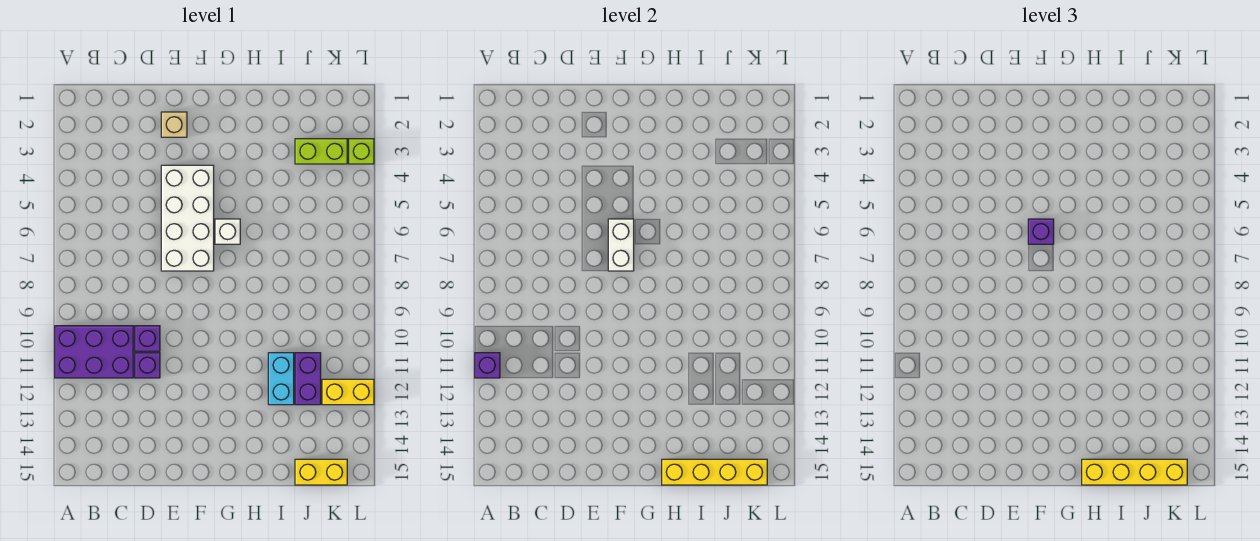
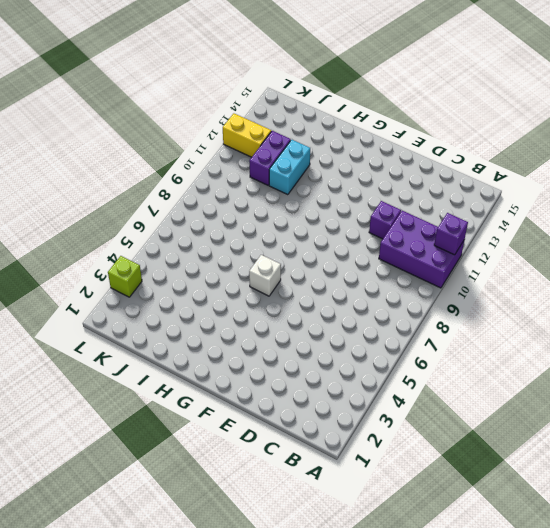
none -> purple 1x1 brick [135,326,160,351]
none -> tan 1x1 brick [161,112,187,137]
none -> white 2x4 brick [161,165,214,271]

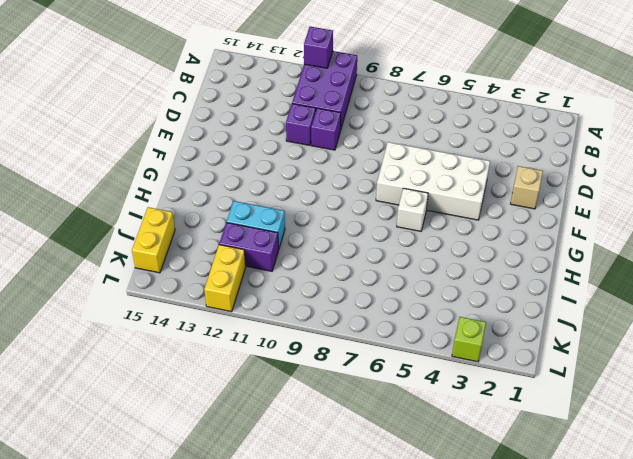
none -> lime 1x2 brick [295,139,347,164]
none -> white 1x2 brick [608,219,634,271]
none -> yellow 1x4 brick [662,459,767,485]

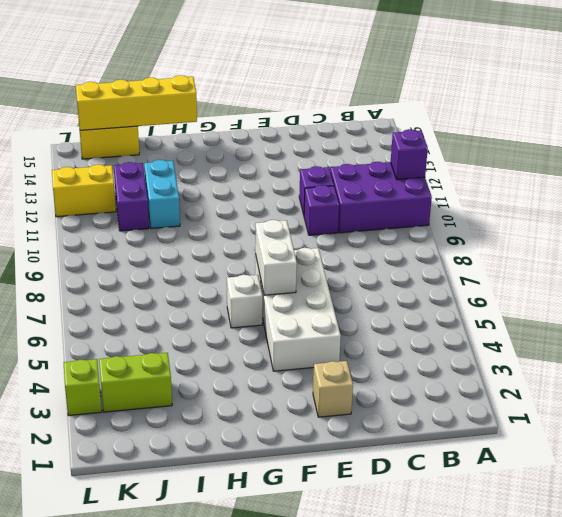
none -> purple 1x1 brick [1028,219,1054,244]
none -> yellow 1x4 brick [1082,459,1187,485]

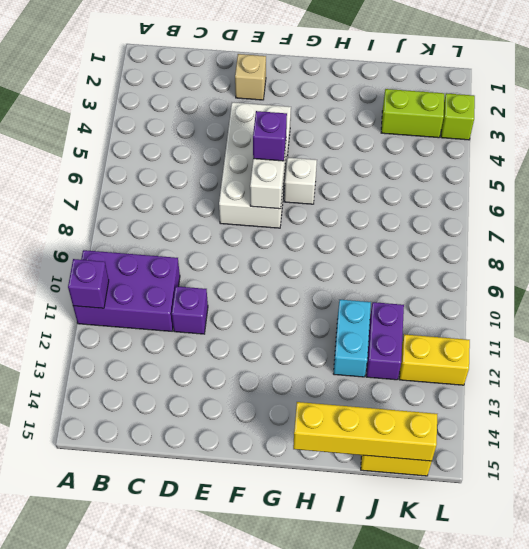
none -> purple 1x1 brick [135,326,160,351]
none -> yellow 1x4 brick [1082,459,1187,485]

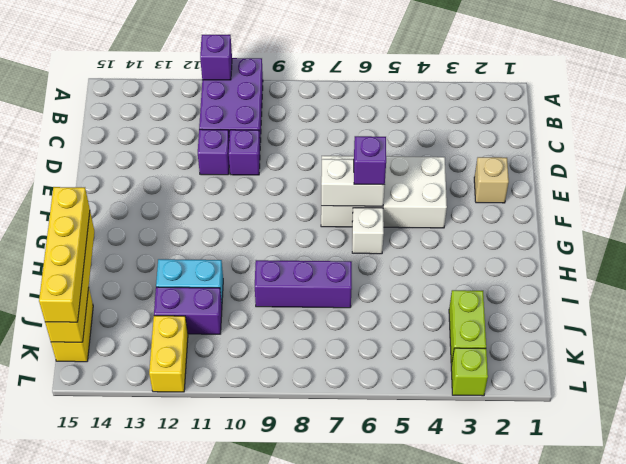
purple 1x3 brick [255,260,352,308] -> none

